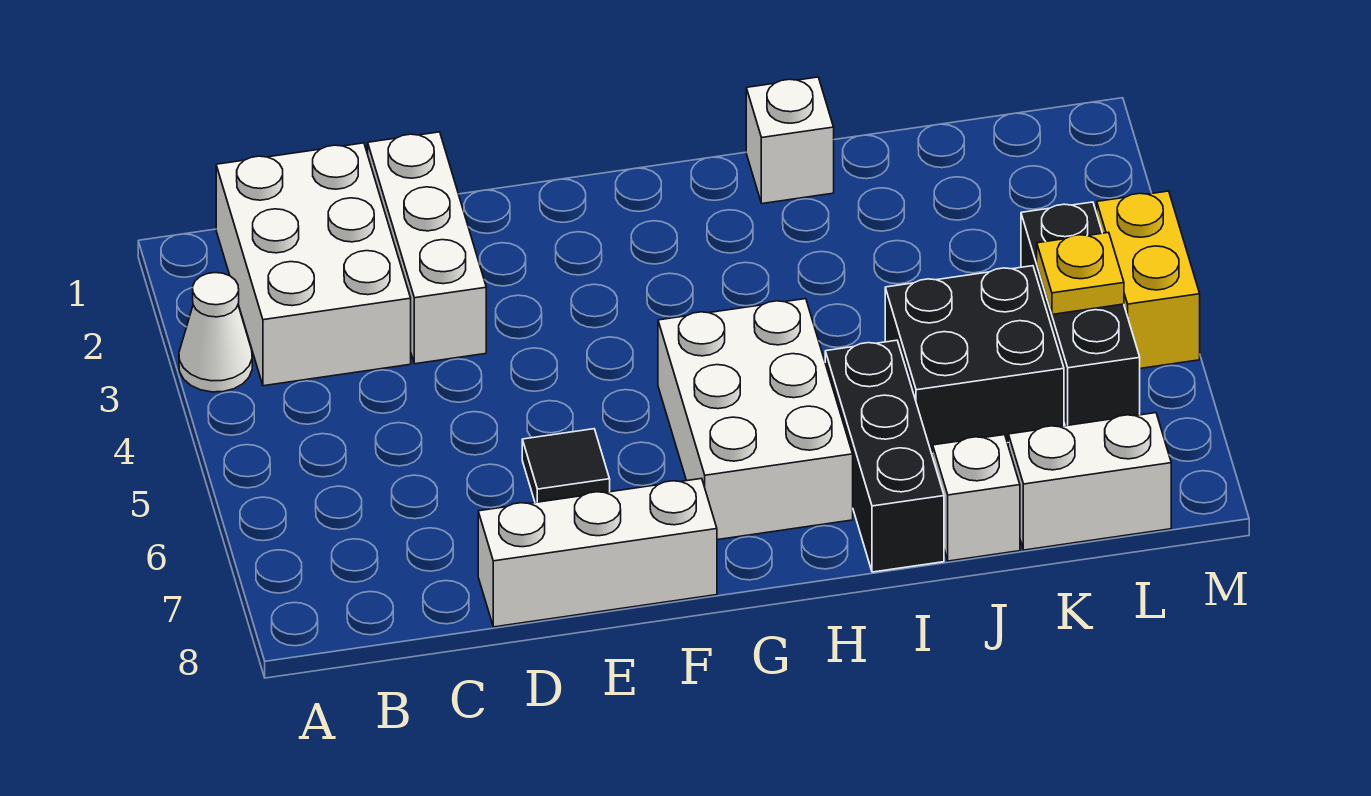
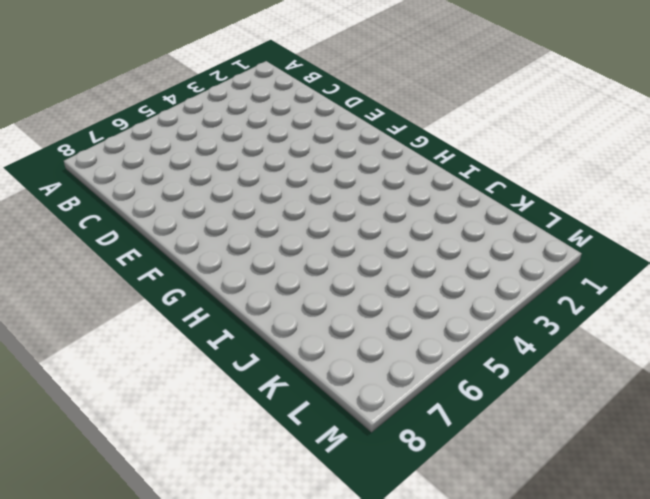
none -> white 1x1 cone [179,273,252,392]
none -> white 2x3 brick [216,143,411,386]
none -> white 1x3 brick [368,132,486,364]

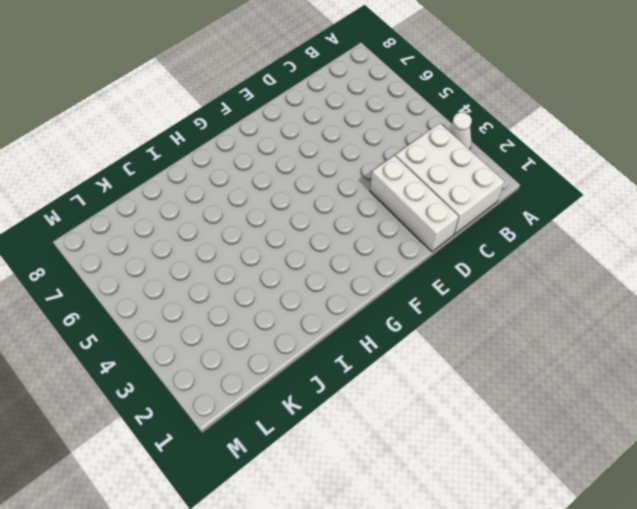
none -> white 1x3 brick [478,479,717,627]
none -> black 1x1 tile [522,429,610,503]
none -> white 2x3 brick [658,299,853,540]

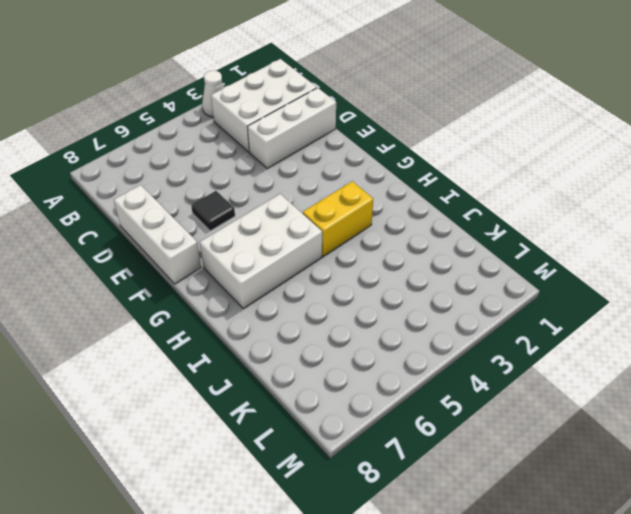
yellow 1x2 brick [303,181,373,256] -> yellow 1x2 brick moved to [1097,191,1200,368]
none -> white 1x1 brick [746,77,834,204]
none -> black 1x3 brick [825,340,944,572]
none -> black 2x2 brick [885,266,1064,454]

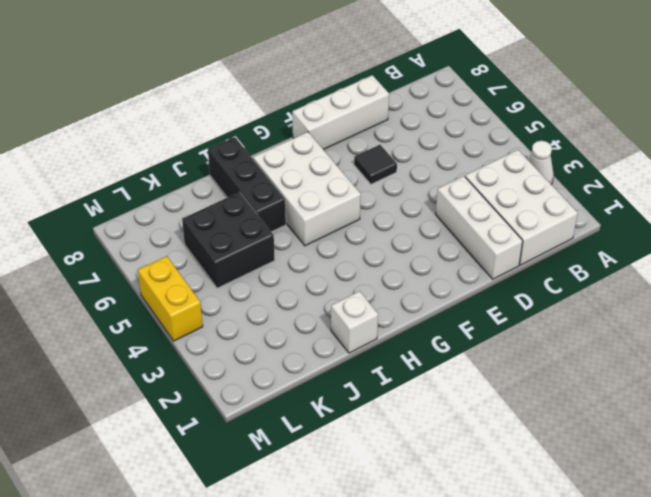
none -> white 1x1 brick [933,435,1020,561]
none -> white 1x2 brick [1008,413,1171,550]
none -> black 1x3 brick [1021,202,1140,426]

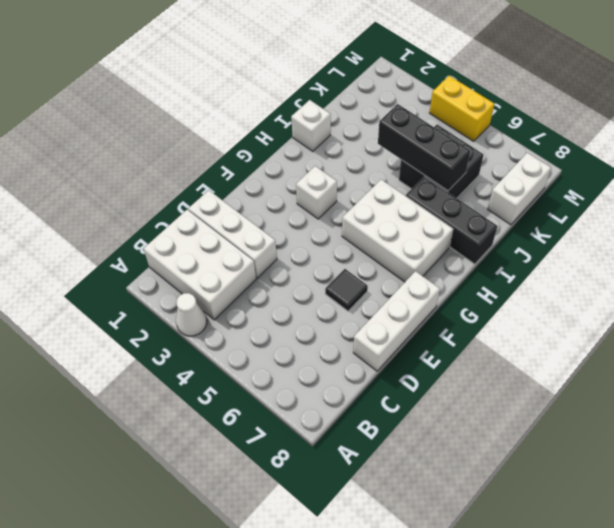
white 1x1 brick [296,166,337,219] -> white 1x1 brick moved to [933,435,1020,561]
black 1x3 brick [378,104,470,191] -> black 1x3 brick moved to [1021,202,1140,426]
none -> yellow 1x1 plate [1037,232,1124,314]

